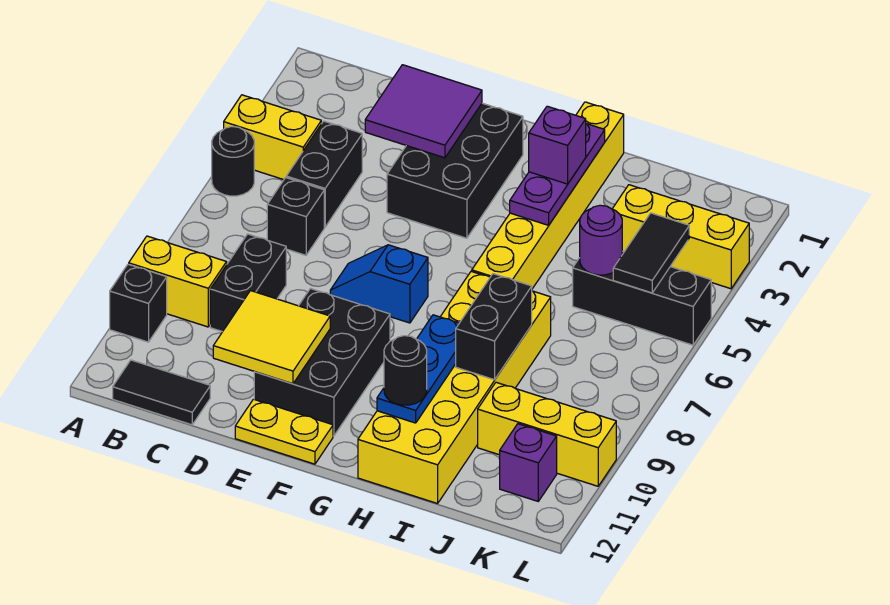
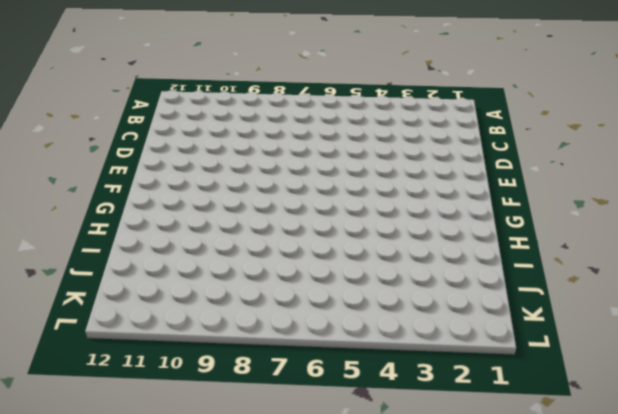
none -> yellow 1x2 brick [224,95,321,180]
none -> black 1x1 round brick [212,127,254,196]
none -> yellow 1x2 brick [129,236,227,327]

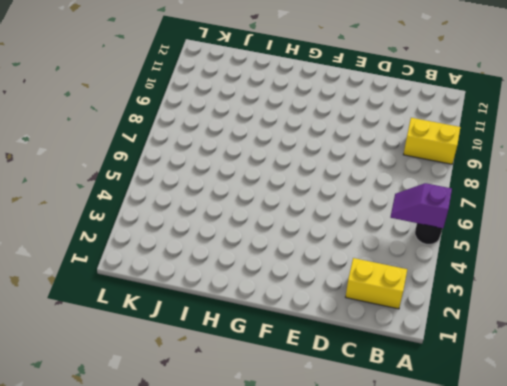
purple 1x2 slope [391,183,452,228] -> none
yellow 1x2 brick [346,258,407,309] -> yellow 1x2 brick moved to [224,95,321,180]
none -> black 1x1 brick [110,264,167,342]
none -> black 1x2 tile [113,360,210,425]
none -> black 1x2 brick [286,121,362,227]

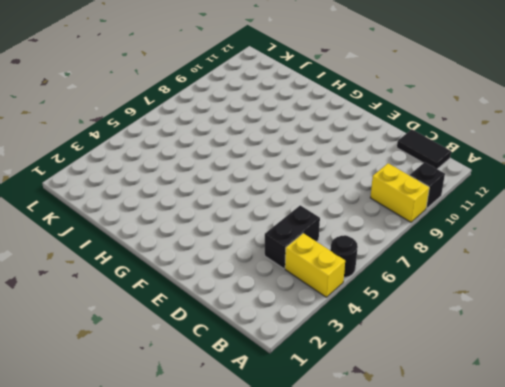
none -> black 1x1 brick [267,178,324,255]
none -> black 1x2 brick [210,234,286,332]
none -> black 2x3 brick [387,103,523,238]

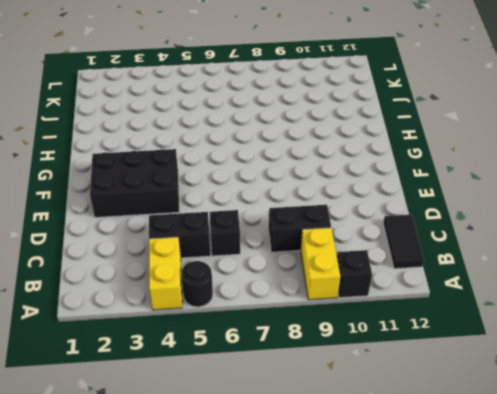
none -> blue 1x2 slope [330,245,428,323]
none -> black 2x3 brick [254,289,390,436]
none -> yellow 1x2 plate [235,399,333,464]

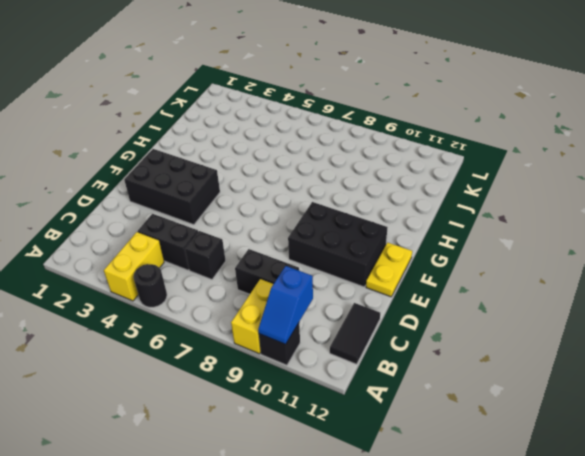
blue 1x2 slope [258,266,313,344] -> blue 1x2 slope moved to [330,245,428,323]
none -> yellow 1x6 brick [472,102,624,289]
none -> yellow 2x6 brick [358,271,551,504]
none -> yellow 1x3 brick [613,185,749,289]

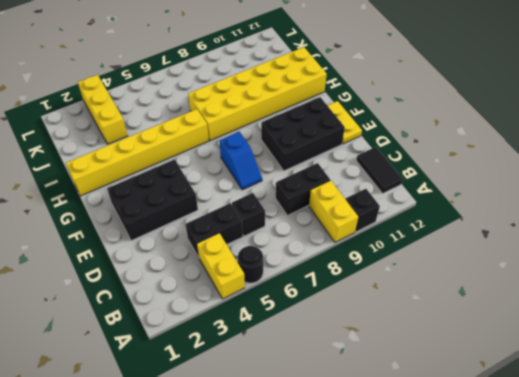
none -> black 1x3 brick [573,251,711,345]
none -> yellow 1x3 brick [478,382,616,486]
none -> purple 1x1 brick [500,424,557,501]

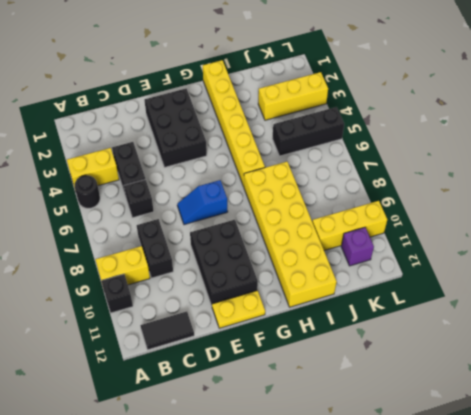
none -> purple 2x2 tile [365,65,482,158]
none -> yellow 2x2 tile [213,291,330,384]
none -> purple 1x3 plate [510,124,605,225]

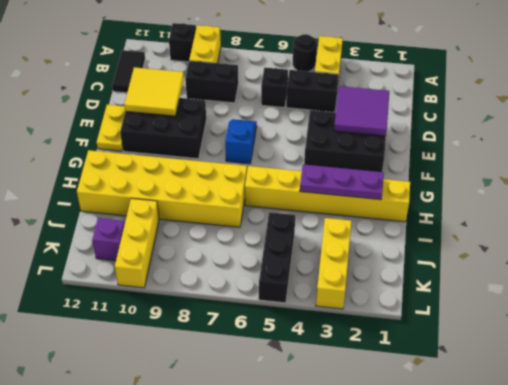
none -> blue 1x3 plate [377,315,459,423]
none -> black 1x2 brick [456,274,532,380]
none -> purple 1x1 round brick [580,205,622,275]

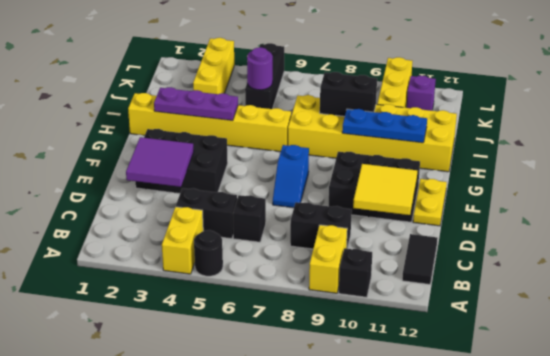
none -> black 1x2 tile [613,213,689,293]
none -> purple 1x1 brick [529,106,586,184]
none -> black 1x1 round brick [384,336,427,405]

